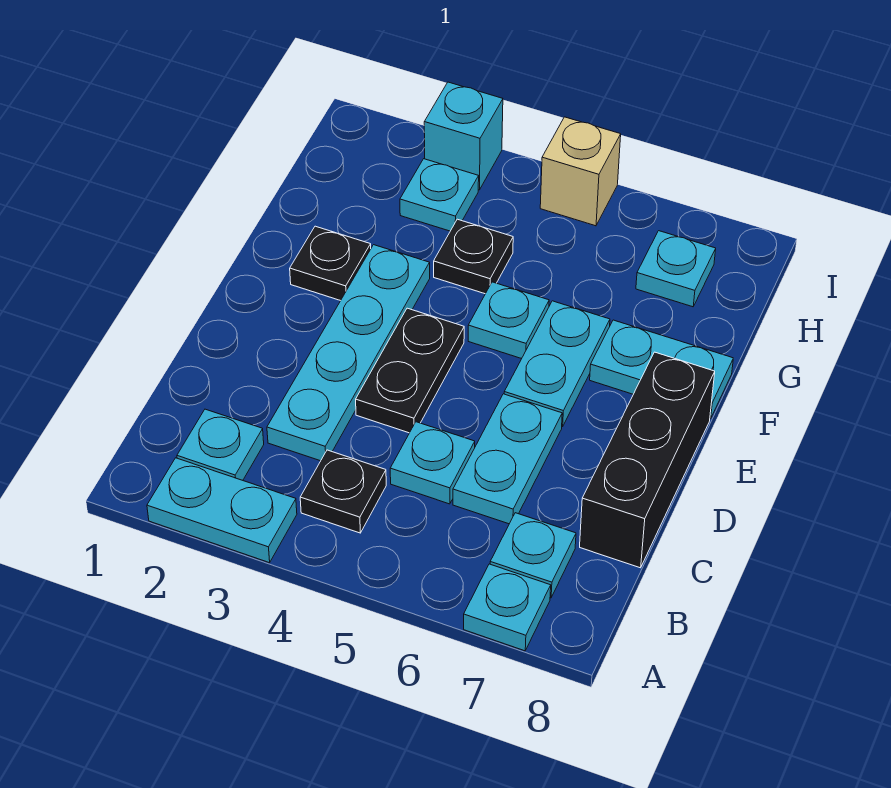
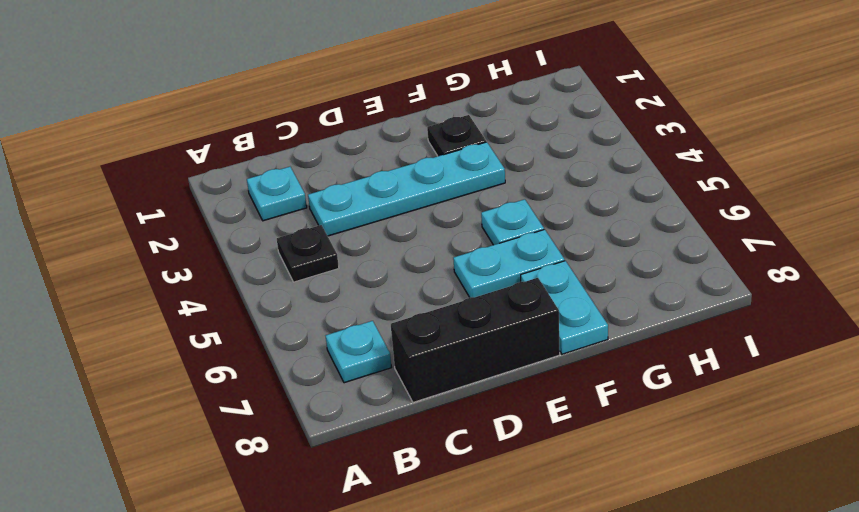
none -> cyan 1x2 plate [147,458,297,563]
none -> cyan 1x1 plate [464,564,551,651]
none -> cyan 1x1 plate [390,422,475,504]

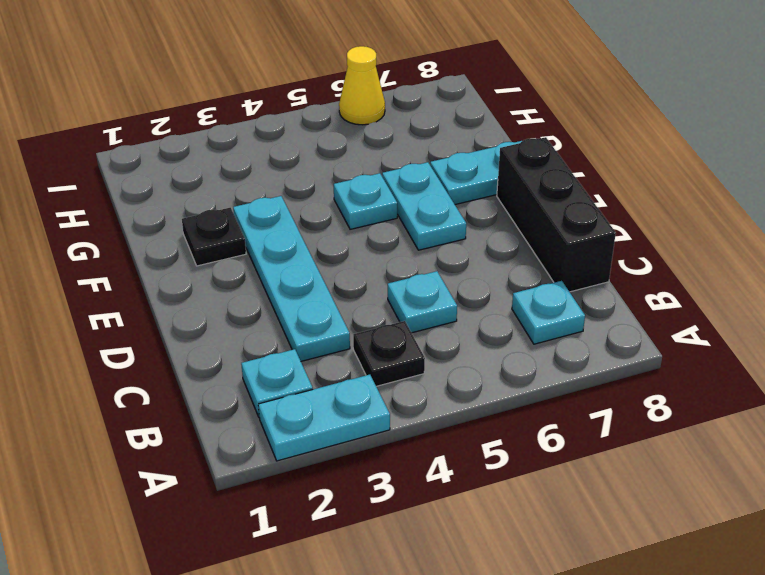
yellow 1x1 cone [339,46,385,125] -> none
none -> cyan 1x1 plate [464,564,551,651]
none -> cyan 1x2 plate [453,394,562,524]
none -> black 1x2 plate [356,308,464,433]

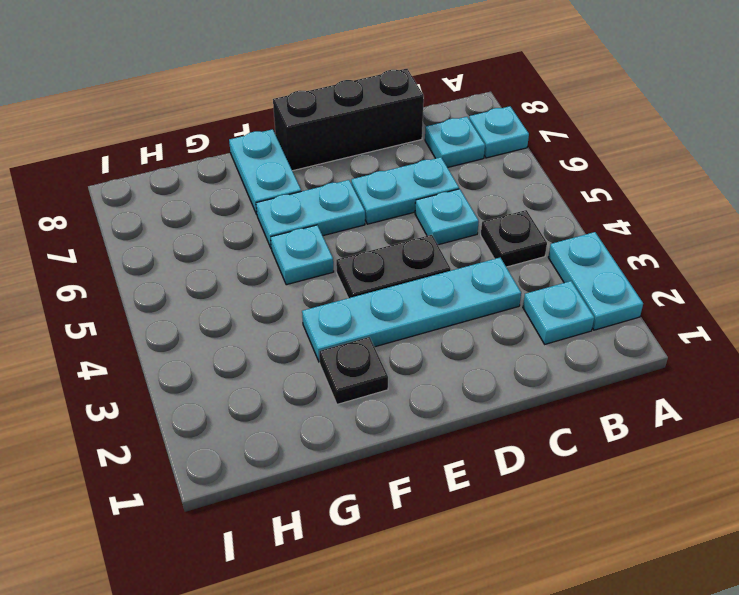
none -> black 1x1 plate [434,219,513,294]
none -> cyan 1x1 plate [400,159,479,231]
none -> cyan 1x1 plate [636,231,716,307]

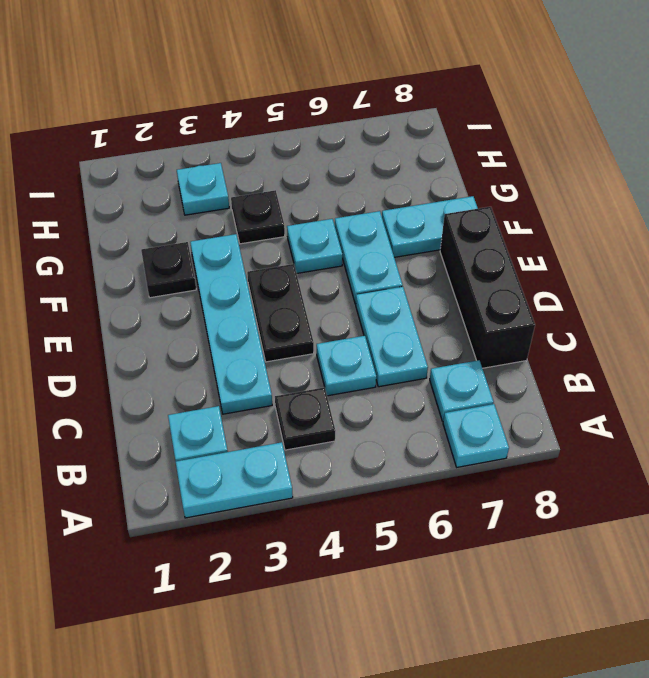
none -> cyan 1x1 plate [636,231,716,307]
none -> cyan 1x1 brick [424,82,503,190]
none -> tan 1x1 brick [540,117,621,226]

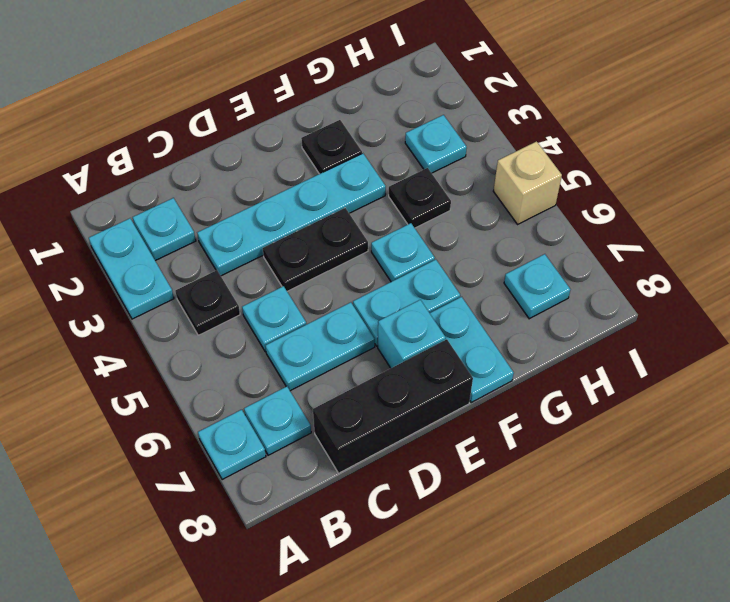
cyan 1x1 brick [378,300,446,368] -> cyan 1x1 brick moved to [424,82,503,190]

